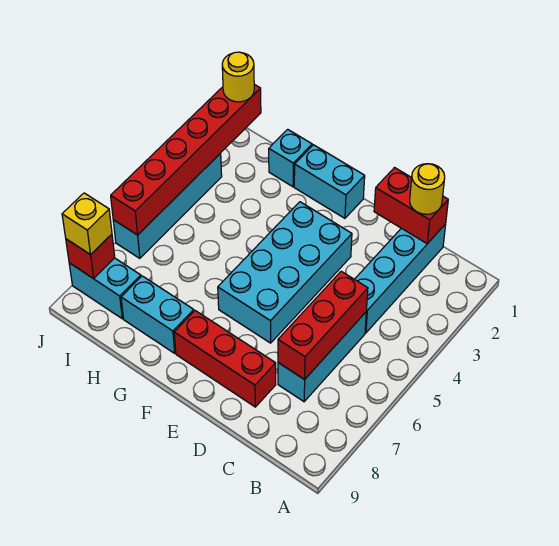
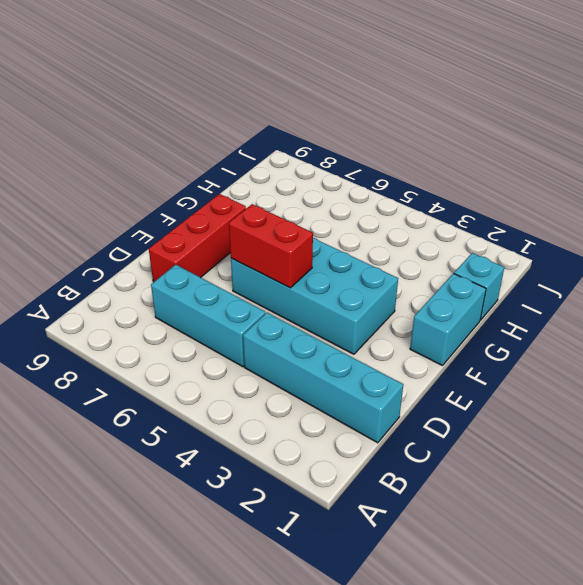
red 1x2 brick [229,204,313,288] -> red 1x2 brick turned to [374,168,448,244]
none -> cyan 1x2 brick [121,276,194,353]
none -> cyan 1x2 brick [69,258,141,319]
none -> cyan 1x4 brick [113,153,222,258]

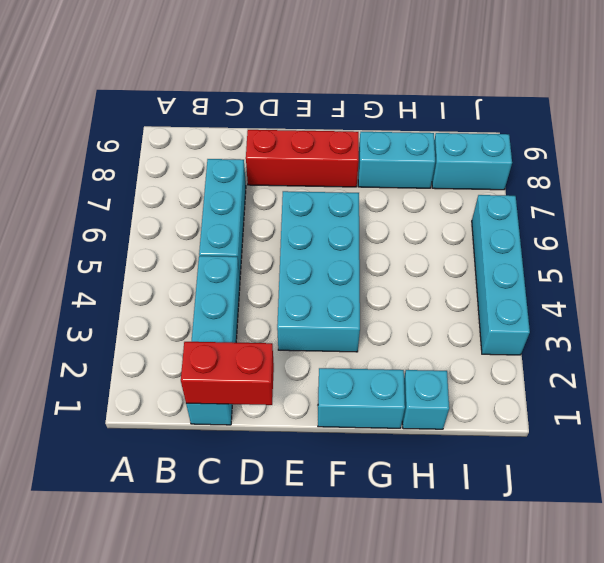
none -> red 1x3 brick [278,271,368,380]
none -> red 1x6 brick [111,84,261,235]
none -> red 1x1 brick [66,234,115,279]

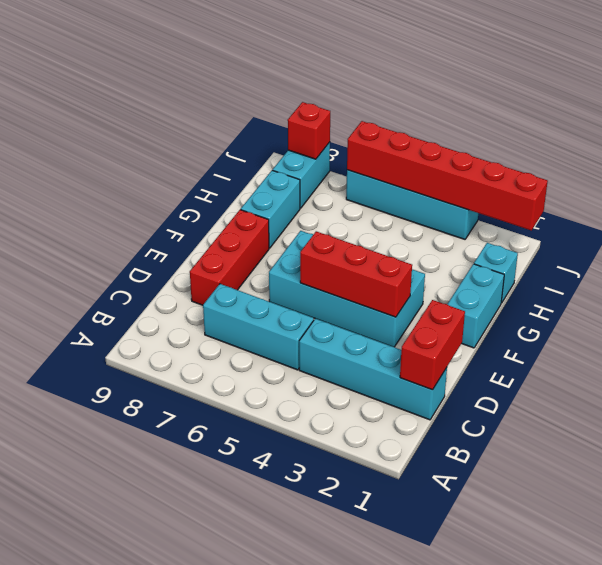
red 1x3 brick [300,231,412,317] -> red 1x3 brick moved to [278,271,368,380]
none -> yellow 1x1 round brick [410,164,445,214]
none -> yellow 1x1 round brick [222,52,254,102]
none -> yellow 1x1 brick [62,193,112,255]

